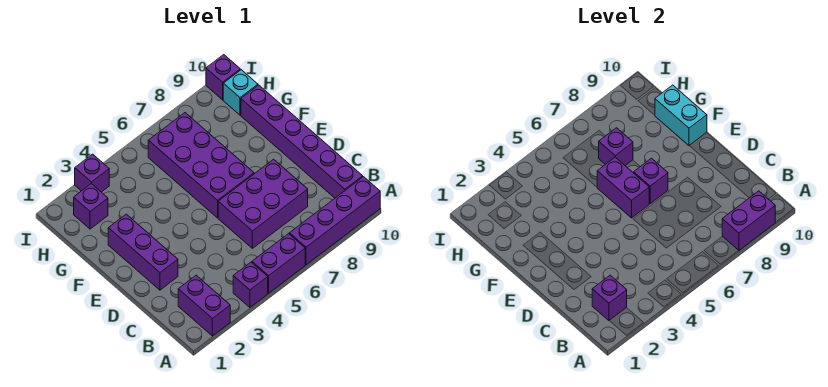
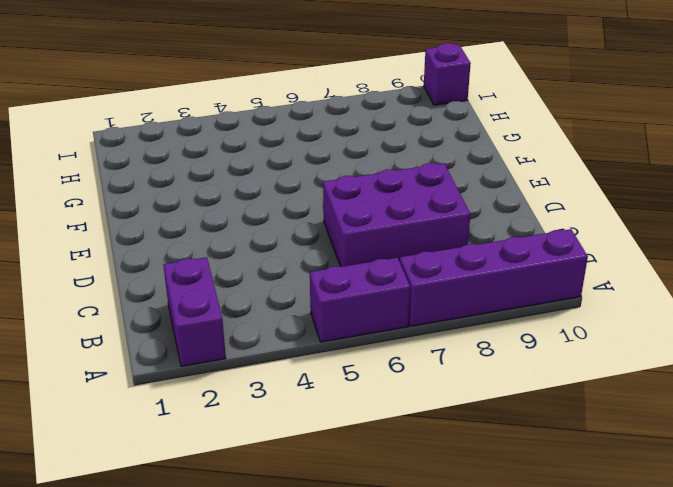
none -> purple 1x1 brick [233,262,268,307]
none -> purple 1x6 brick [241,85,363,198]
none -> purple 1x3 brick [108,214,178,290]

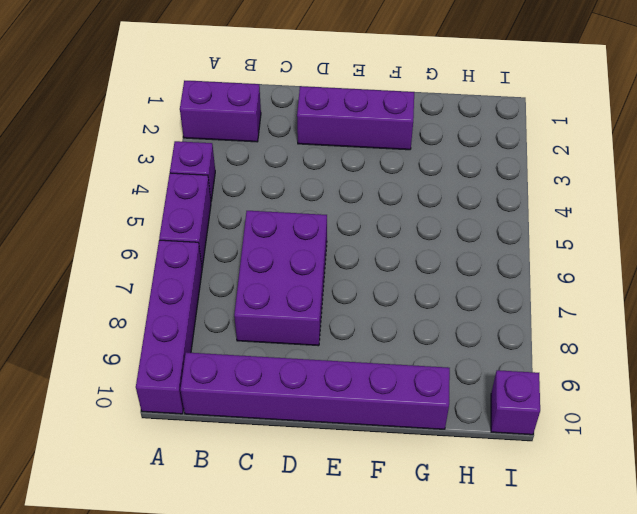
none -> purple 2x4 brick [148,113,254,218]
none -> purple 1x1 brick [74,184,108,229]
none -> cyan 1x1 brick [223,70,258,115]

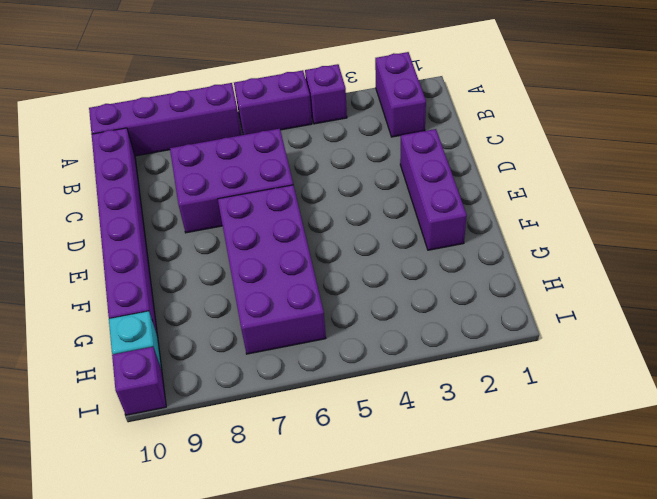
none -> purple 1x1 brick [74,184,108,229]
none -> purple 1x1 brick [75,154,109,192]
none -> purple 1x2 brick [722,191,775,251]

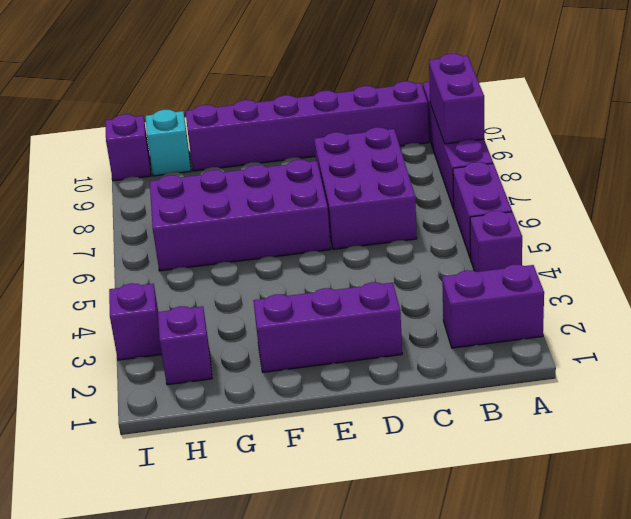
none -> purple 1x1 brick [592,275,627,320]
none -> purple 1x2 brick [597,157,649,218]
none -> purple 1x1 brick [634,158,668,203]

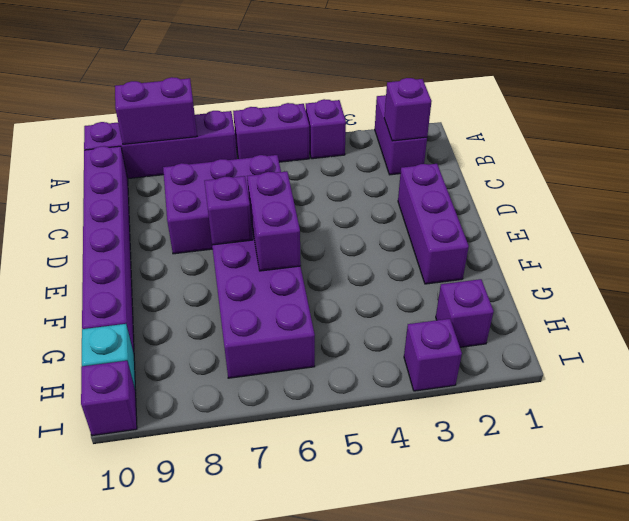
none -> cyan 1x2 brick [655,85,707,145]
none -> purple 1x1 brick [599,128,633,165]

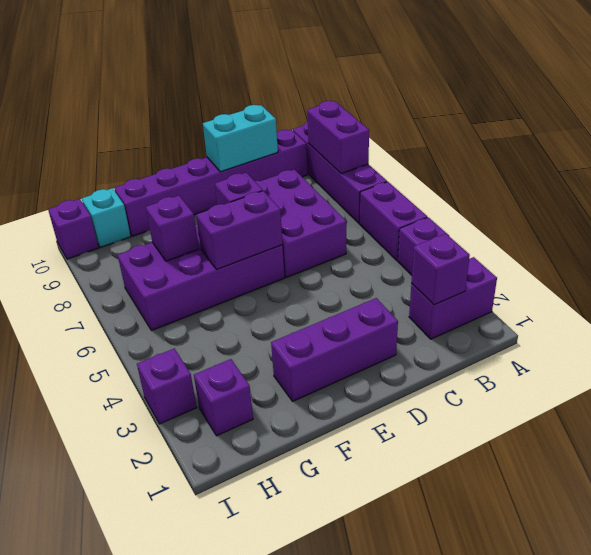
cyan 1x2 brick [203,105,278,172] -> cyan 1x2 brick moved to [655,85,707,145]

